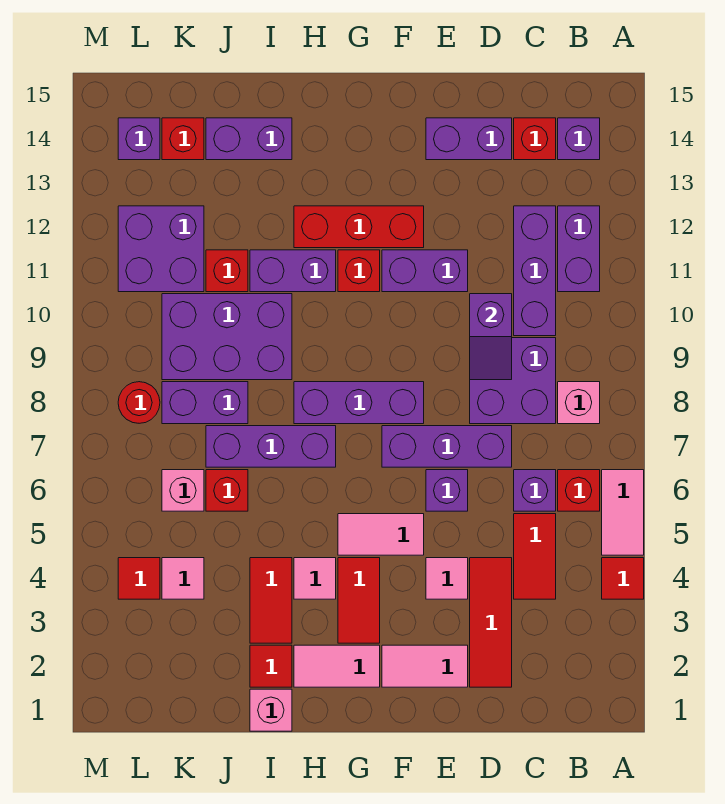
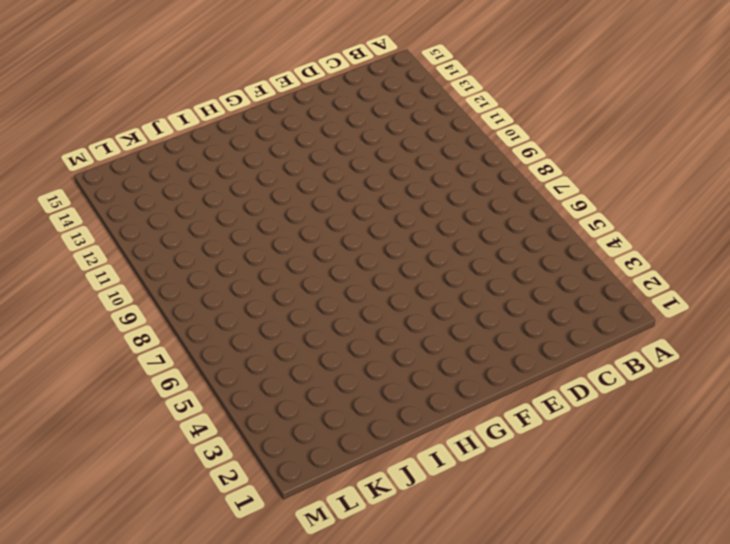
none -> red 1x1 tile [602,558,644,599]
none -> pink 1x2 tile [602,470,644,555]
none -> red 1x1 brick [558,470,600,511]
none -> pink 1x1 brick [558,382,600,424]

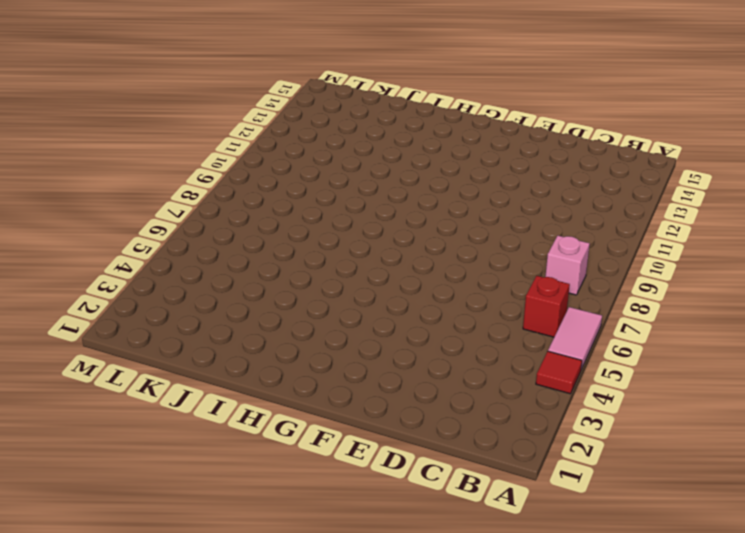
none -> purple 1x2 brick [558,206,600,292]
none -> purple 1x1 brick [558,118,600,160]
none -> red 1x2 tile [514,514,556,599]
none -> purple 1x1 brick [514,470,556,511]

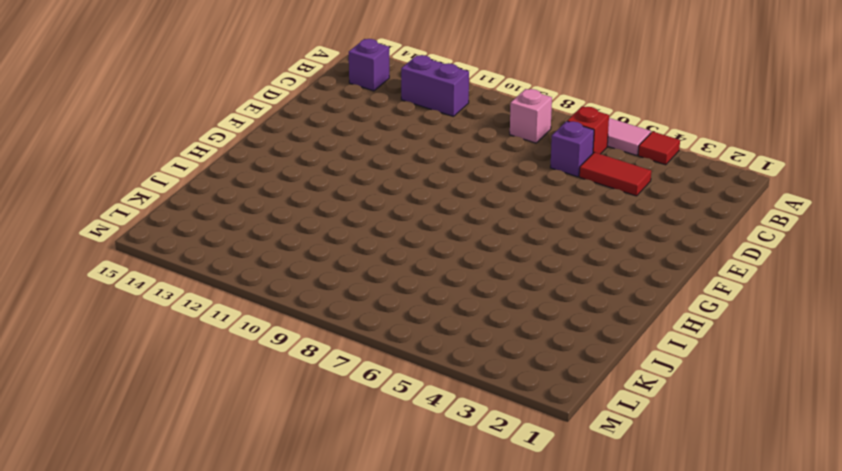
none -> purple 2x2 brick [470,338,556,424]
none -> purple 1x3 brick [514,206,556,336]
none -> red 1x1 brick [514,118,556,160]
none -> red 1x3 tile [470,558,512,687]

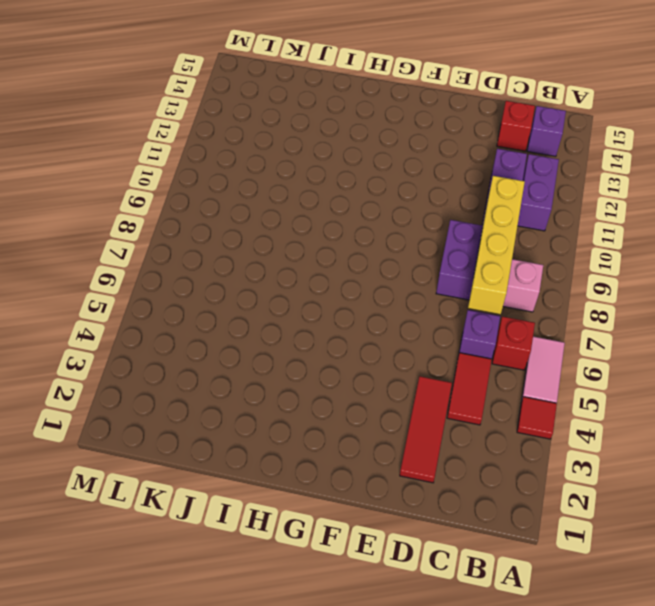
yellow 1x4 brick [468,176,525,314] -> none
none -> purple 1x3 brick [382,426,512,467]
none -> purple 1x2 brick [426,118,512,160]
none -> pink 1x2 tile [382,645,468,687]
none -> pink 1x1 tile [426,558,468,599]

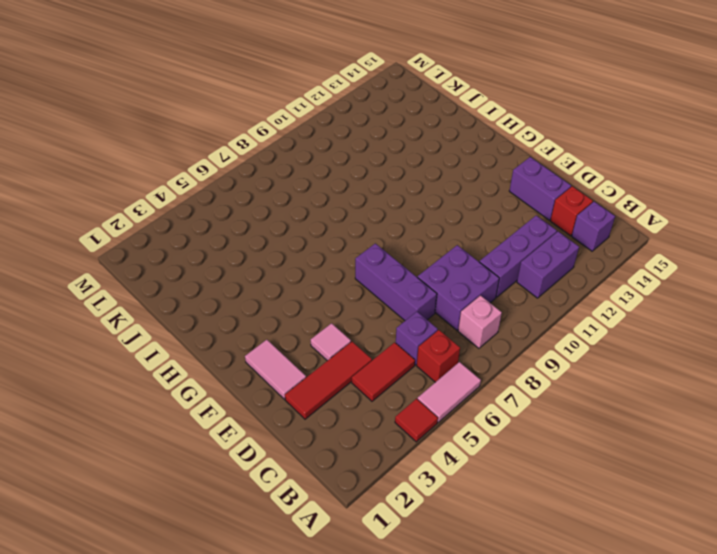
none -> purple 1x1 brick [426,470,468,511]
none -> purple 1x2 brick [382,250,468,292]
none -> pink 1x2 tile [338,514,424,555]
none -> purple 1x3 brick [294,382,424,424]

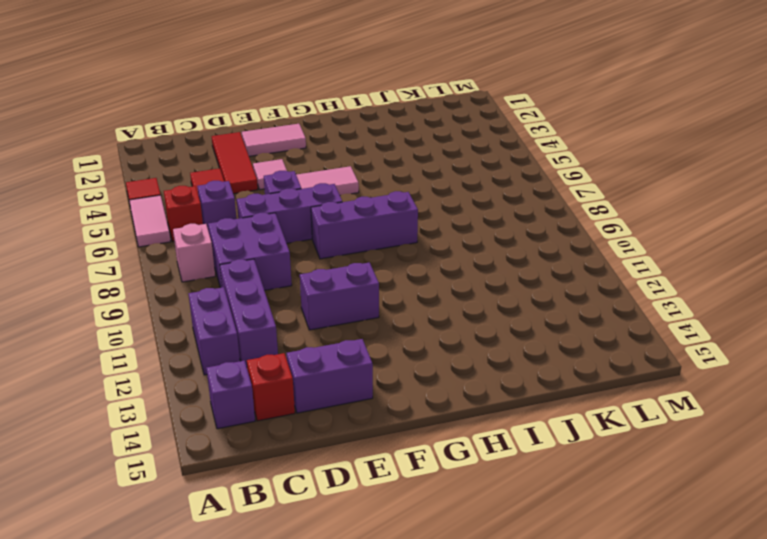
none -> red 1x3 brick [294,206,424,248]
none -> pink 1x2 tile [294,645,380,687]
none -> red 1x2 tile [338,558,380,643]
none -> red 1x1 brick [338,250,380,292]

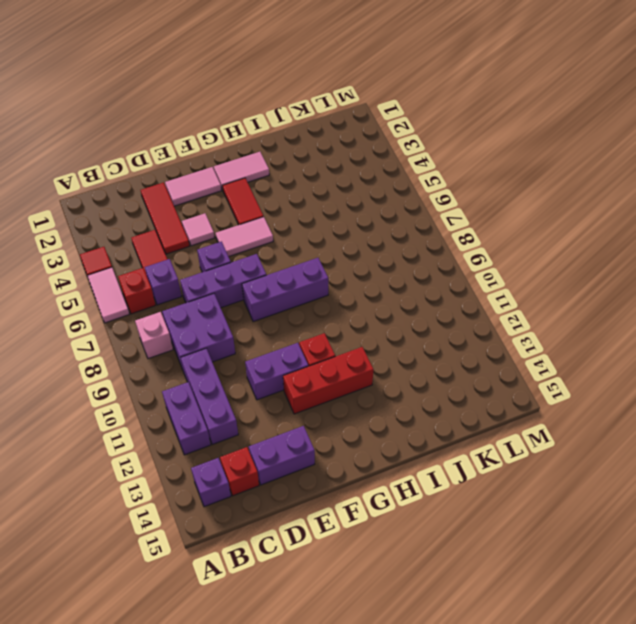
none -> pink 1x1 tile [294,558,336,599]
none -> purple 1x3 brick [206,426,336,467]
none -> purple 1x2 brick [250,250,336,292]
none -> pink 1x1 brick [250,689,292,731]

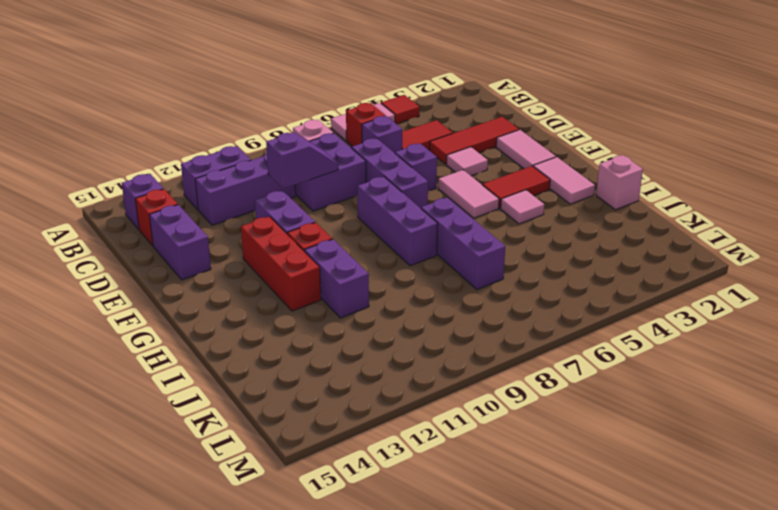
none -> red 1x1 tile [250,645,292,687]
none -> red 1x2 tile [250,558,292,643]
none -> purple 2x3 brick [162,294,292,380]
none -> purple 1x2 brick [206,118,292,160]

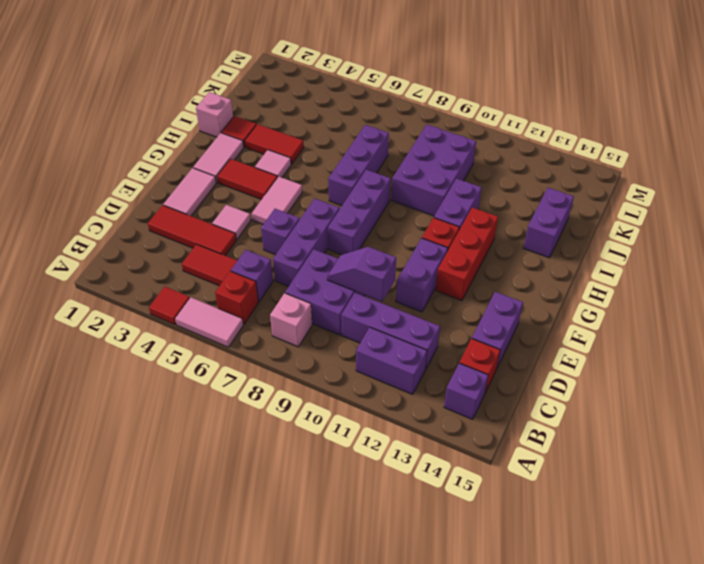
none -> red 1x1 brick [206,470,248,511]
none -> purple 1x2 brick [162,382,248,424]
none -> red 1x1 brick [206,250,248,292]
none -> pink 1x1 tile [162,558,204,599]

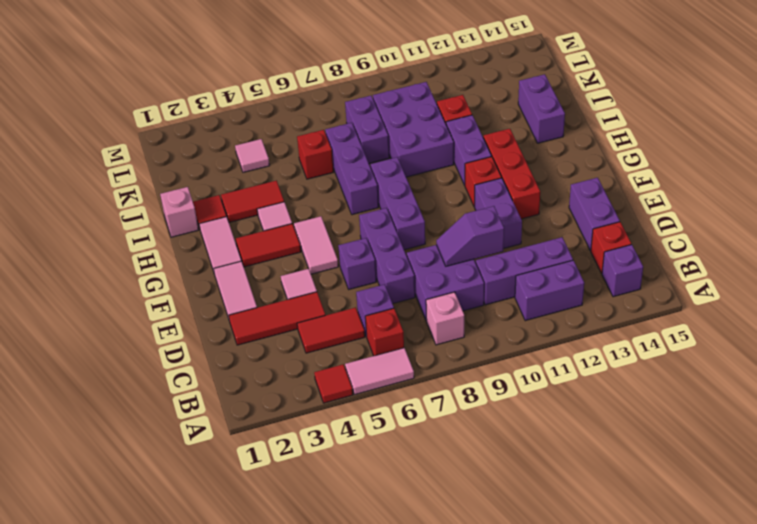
none -> pink 1x1 brick [162,470,204,511]
none -> purple 2x2 brick [118,206,204,292]
none -> red 1x1 brick [162,118,204,160]
none -> red 1x1 tile [118,558,160,599]

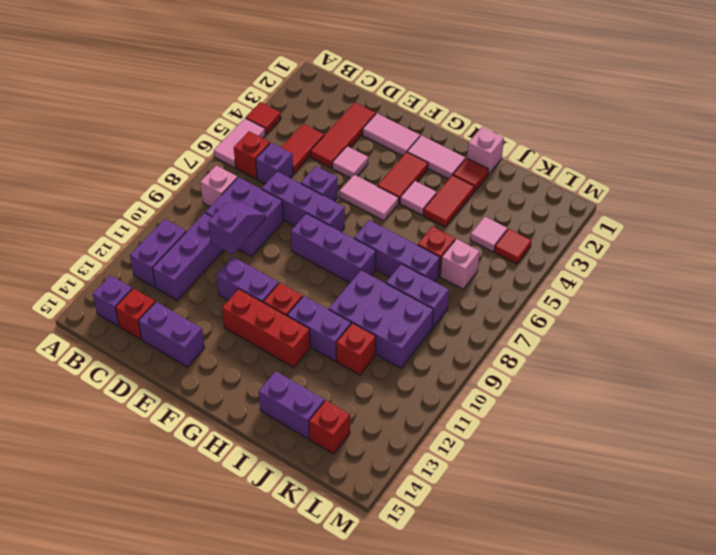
none -> purple 2x2 brick [118,206,204,292]
none -> red 1x1 round brick [118,382,160,423]
none -> purple 1x1 brick [118,118,160,160]

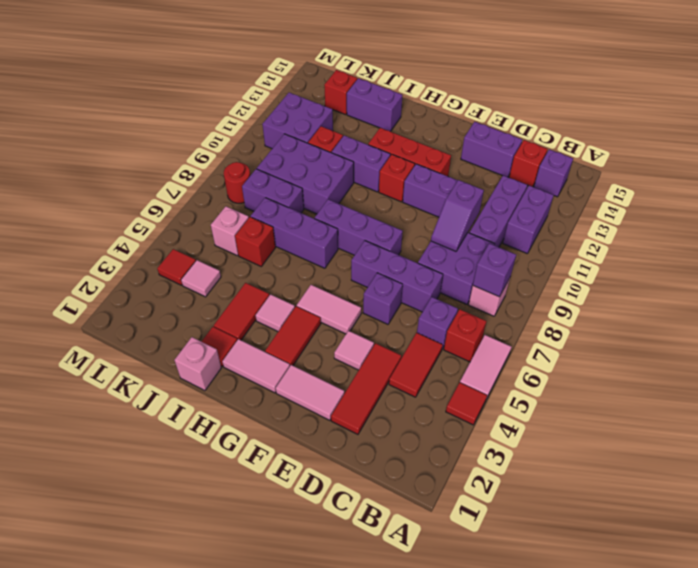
purple 1x1 brick [473,243,516,297] -> purple 1x1 brick moved to [118,118,160,160]

